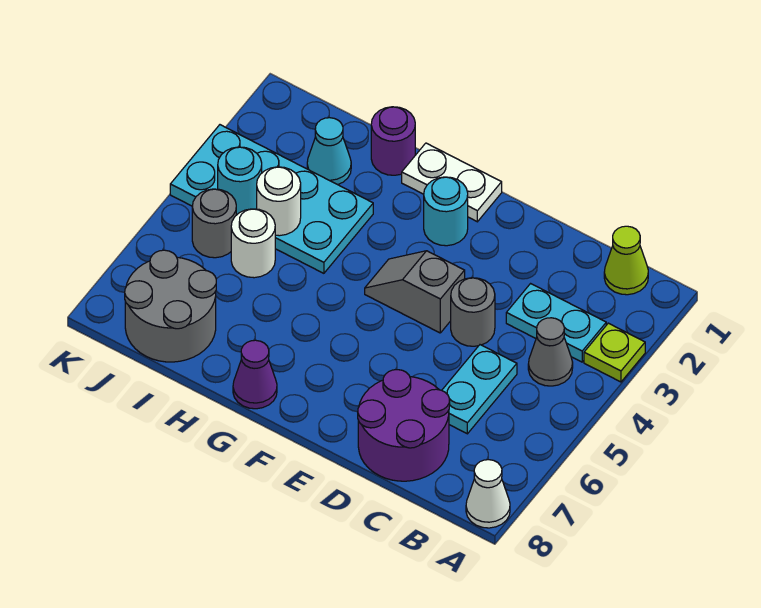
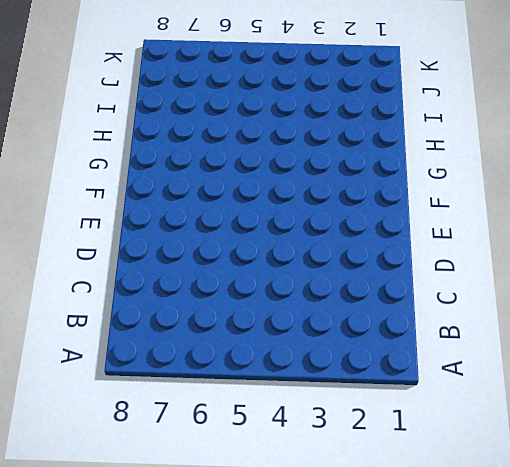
none -> lime 1x1 plate [584,323,645,382]
none -> white 1x1 cone [466,460,510,528]
none -> lime 1x1 cone [604,226,648,295]

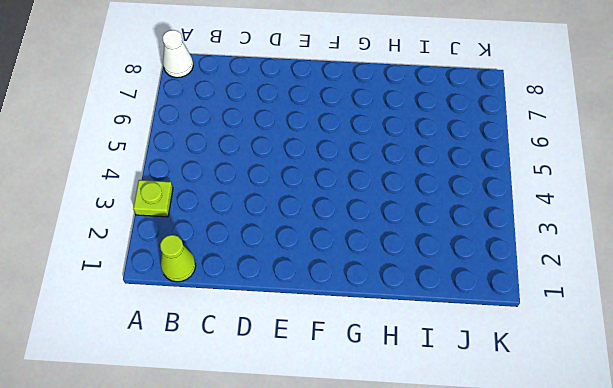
none -> cyan 1x2 plate [506,284,606,362]
none -> grey 1x1 cone [528,318,573,386]
none -> cyan 1x2 plate [442,345,517,434]

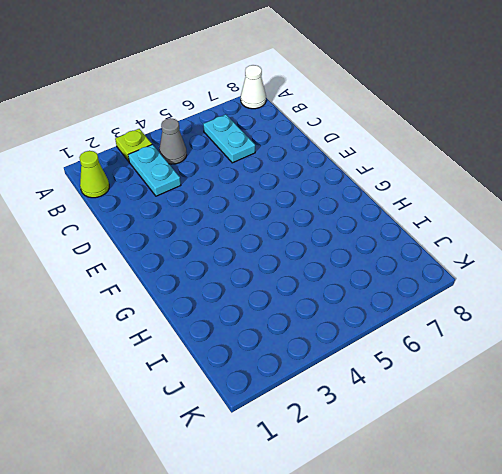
cyan 1x2 plate [203,114,255,163] -> cyan 1x2 plate turned to [442,345,517,434]
none -> purple 2x2 round brick [358,370,450,481]
none -> grey 1x1 round brick [451,278,495,346]
none -> grey 1x2 slope [365,251,465,333]

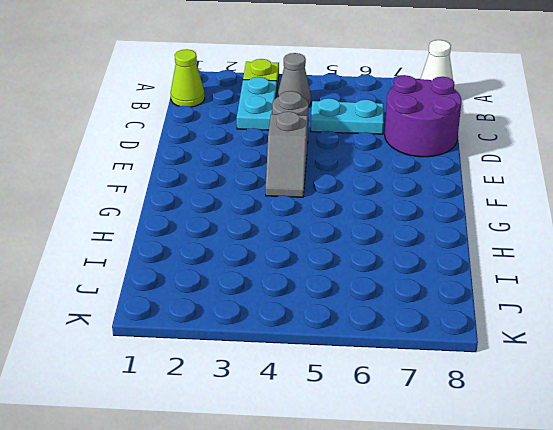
none -> white 1x2 plate [402,143,502,222]
none -> cyan 1x1 round brick [424,177,468,246]
none -> purple 1x1 cone [233,340,277,409]

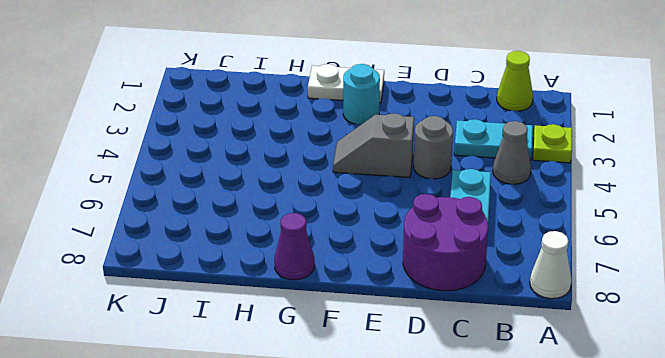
none -> purple 1x1 round brick [371,107,415,175]
none -> cyan 2x4 plate [170,125,373,273]
none -> cyan 1x1 cone [307,118,351,185]

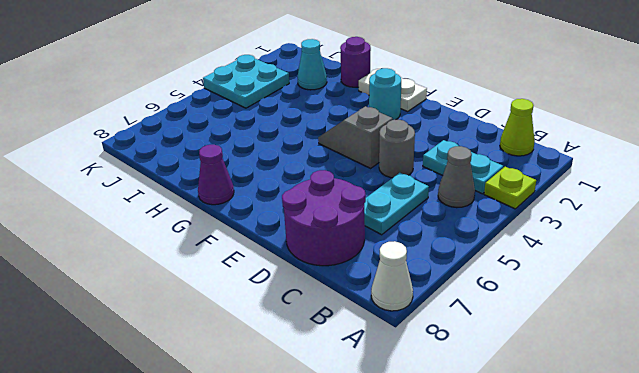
cyan 2x2 plate [203,55,289,108] -> cyan 2x4 plate [170,125,373,273]
none -> white 1x1 round brick [231,209,275,278]
none -> grey 2x2 round brick [125,250,216,362]
none -> grey 1x1 round brick [192,189,236,258]

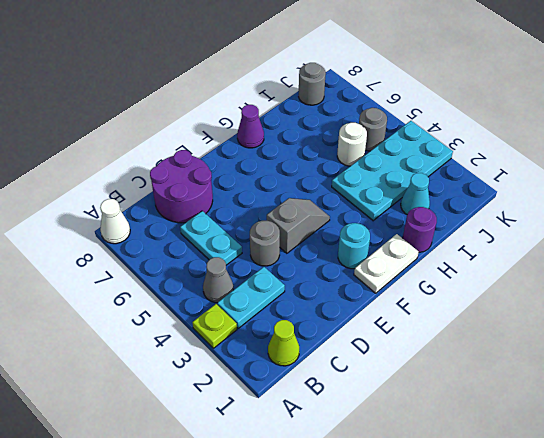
grey 1x1 round brick [299,63,326,105] -> grey 2x2 round brick [125,250,216,362]
none -> white 1x1 round brick [257,167,301,236]
none -> cyan 1x1 round brick [218,147,262,215]

